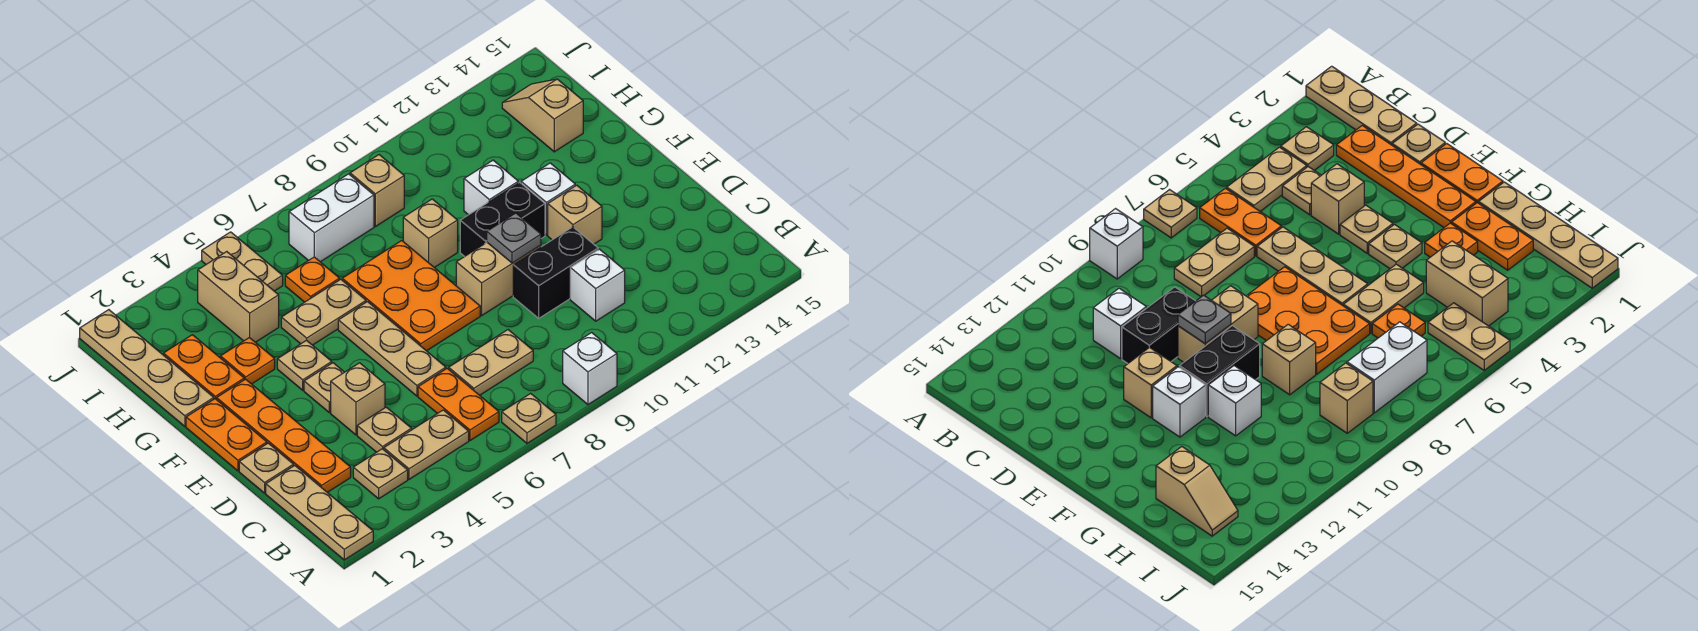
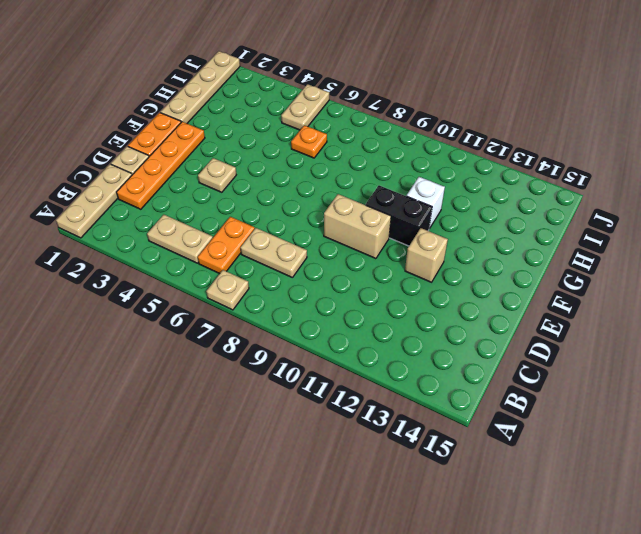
none -> white 1x1 brick [563,333,617,405]
none -> tan 1x1 plate [353,449,408,499]
none -> tan 1x1 plate [357,407,412,452]
none -> white 1x1 brick [570,249,625,321]

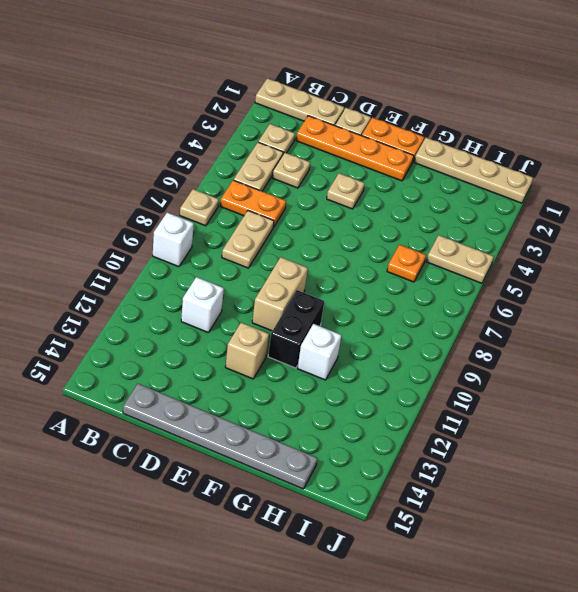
grey 1x6 plate [123,384,317,489] -> none
none -> tan 1x1 brick [331,363,385,435]
none -> tan 1x3 plate [338,302,446,396]
none -> black 1x2 brick [513,227,598,318]
none -> orange 2x3 plate [342,241,480,351]

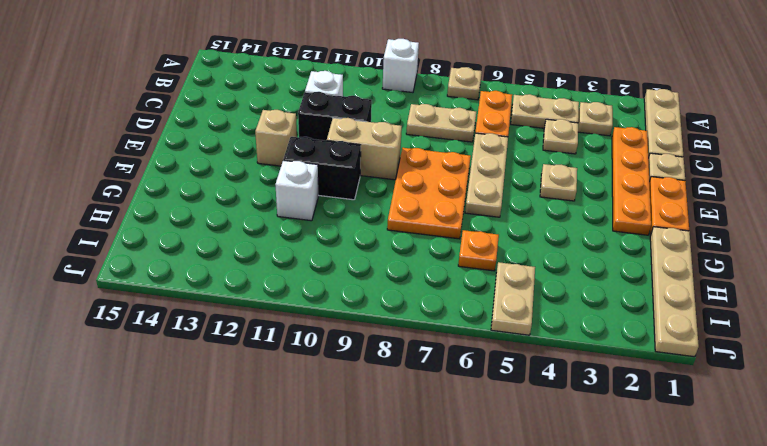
none -> tan 1x1 brick [331,363,385,435]
none -> tan 1x1 plate [277,340,332,390]
none -> white 1x1 brick [521,163,575,235]
none -> orange 1x2 plate [163,335,244,400]

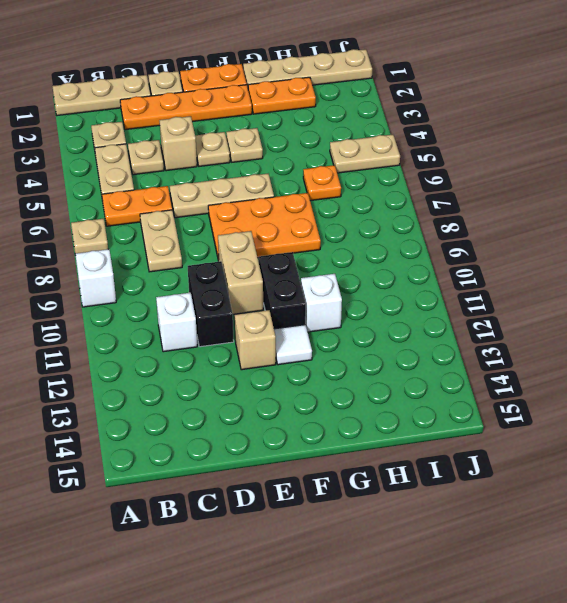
white 1x1 tile [274,325,312,365] -> white 1x1 brick [521,163,575,235]
none -> orange 1x1 plate [220,337,275,384]
none -> tan 1x2 plate [281,279,366,345]
none -> tan 1x1 brick [403,199,458,268]
none -> tan 1x2 brick [198,252,279,342]

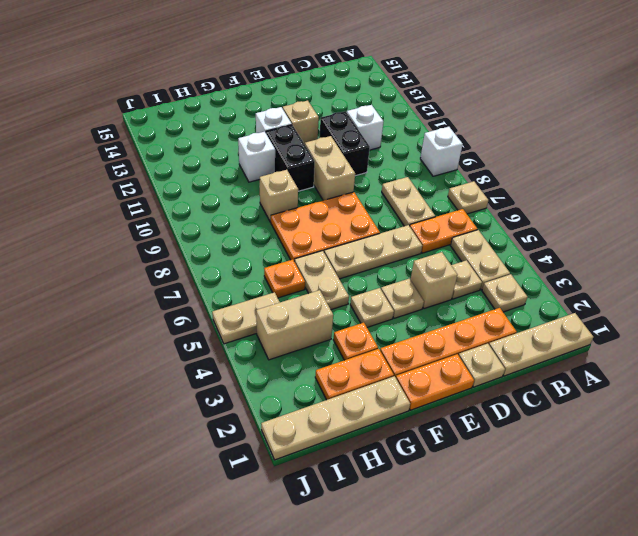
none -> tan 1x2 slope [502,79,583,152]
none -> white 1x2 brick [289,174,374,262]
none -> tan 1x1 brick [350,155,404,227]
none -> grey 1x1 plate [487,213,541,263]

